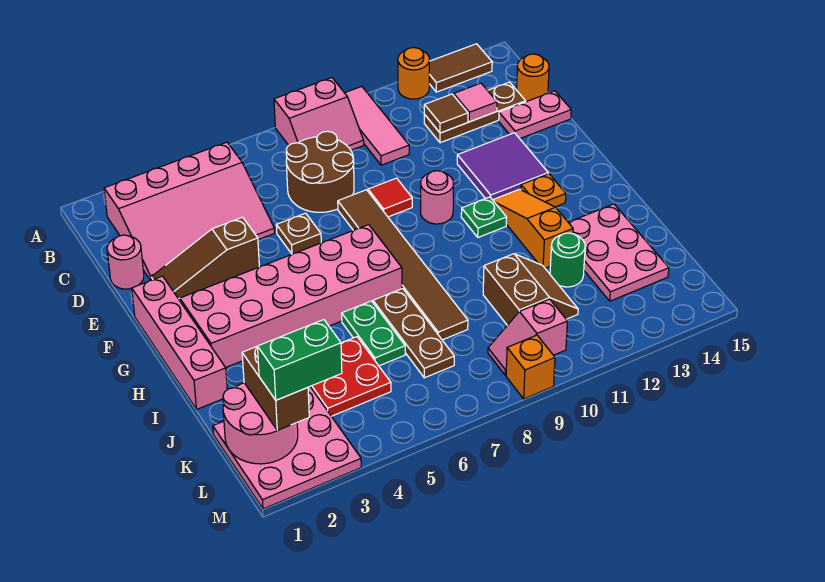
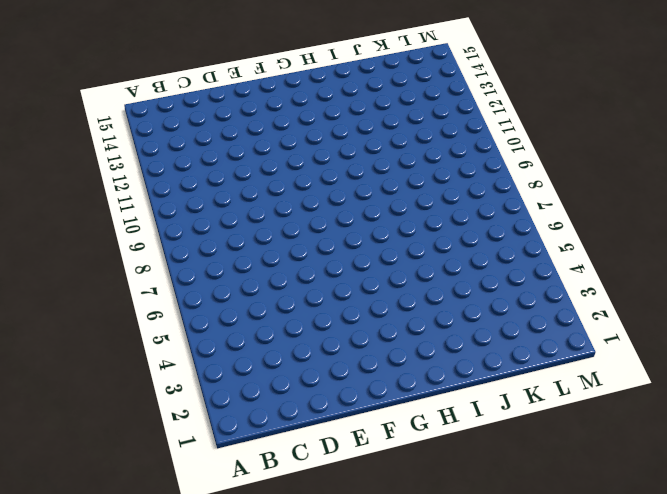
none -> pink 2x2 slope [274,78,364,150]
none -> pink 1x3 tile [345,86,409,165]
none -> orange 1x1 round brick [398,48,429,99]
none -> brown 1x2 tile [429,44,492,92]

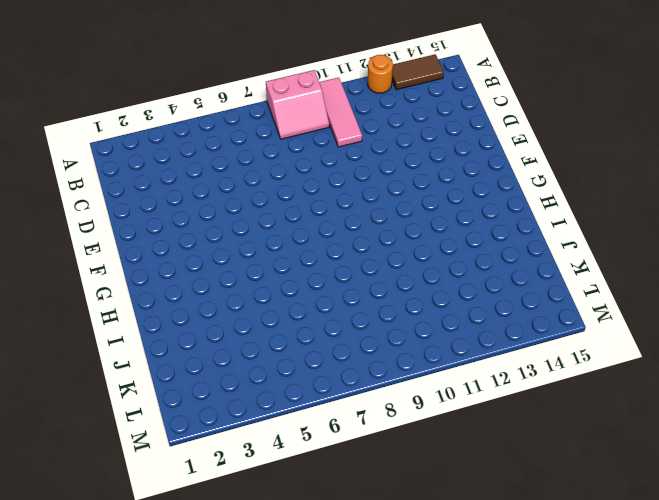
none -> pink 3x4 slope [104,142,275,280]
none -> brown 2x2 round brick [286,131,354,212]
none -> brown 1x3 plate [424,82,526,143]
none -> orange 1x1 round brick [517,54,549,102]

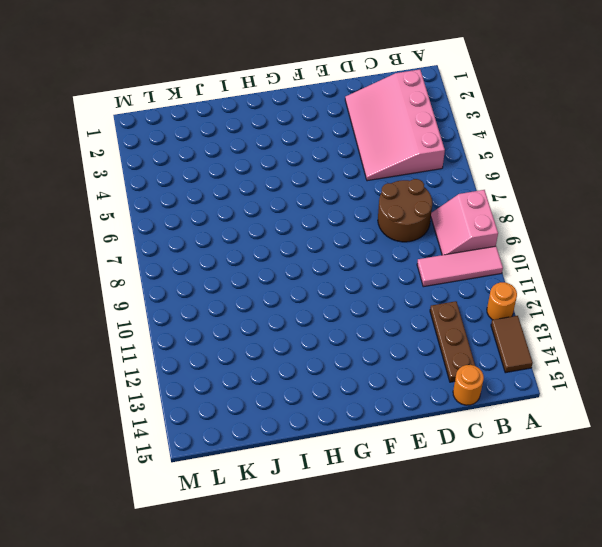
none -> pink 1x1 round brick [107,235,144,289]
none -> pink 1x2 plate [499,91,571,139]
none -> brown 1x3 slope [151,217,259,299]
none -> brown 1x1 plate [276,213,321,254]

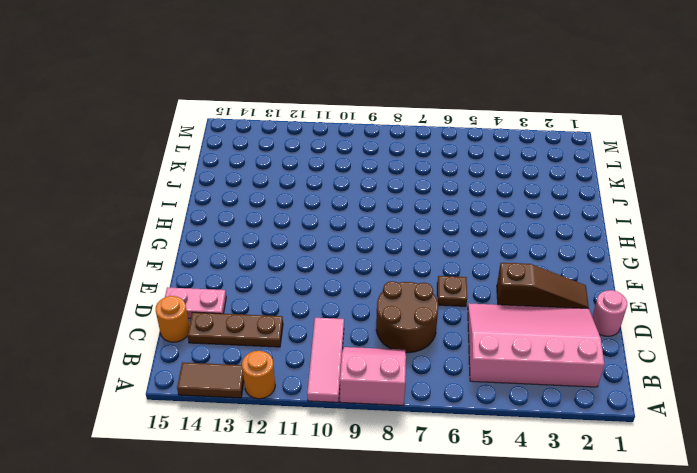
none -> brown 1x6 tile [338,190,468,340]
none -> red 1x1 tile [368,178,412,217]
none -> purple 2x2 tile [457,133,548,200]
none -> pink 1x4 brick [132,276,227,409]

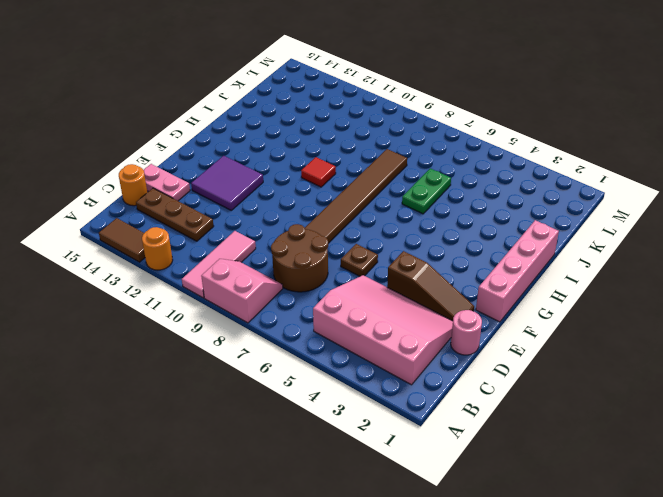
red 1x1 tile [301,157,336,187] -> red 1x1 tile moved to [368,178,412,217]
none -> pink 1x1 round brick [421,171,454,224]
none -> pink 2x6 brick [180,225,402,368]
none -> green 1x1 plate [461,197,507,237]
none -> orange 1x3 slope [493,189,573,268]

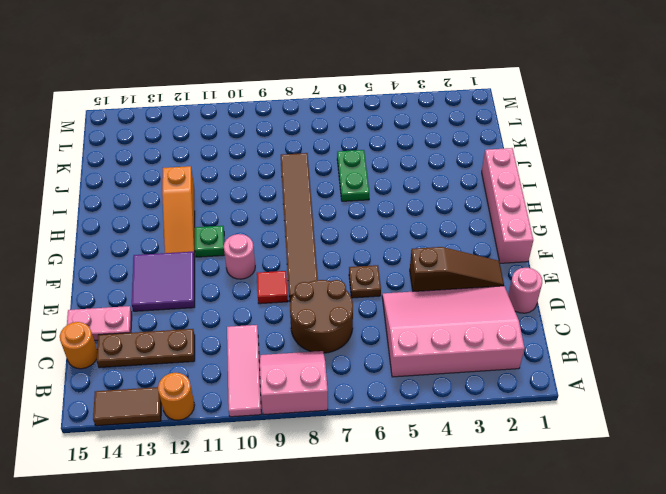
none -> pink 2x6 brick [180,225,402,368]
none -> orange 1x1 plate [521,174,566,207]
none -> brown 1x3 plate [373,289,454,378]
none -> pink 2x3 plate [568,204,669,301]

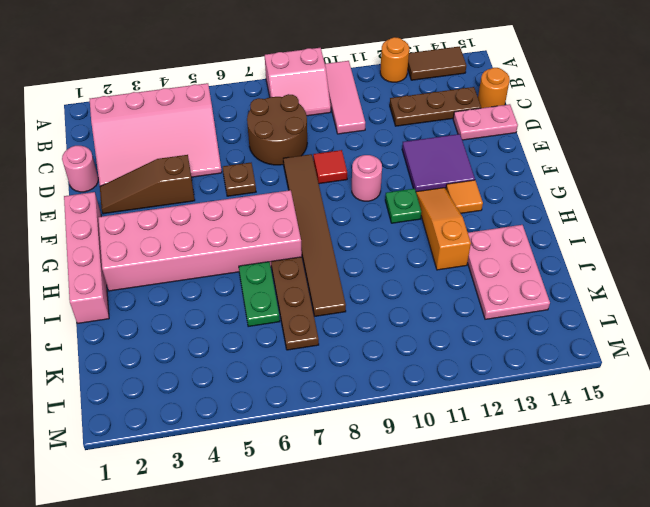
orange 1x1 tile [446,180,483,213] -> orange 1x1 plate [521,174,566,207]
none -> red 2x2 plate [310,337,391,416]
none -> brown 2x2 slope [483,254,578,325]
none -> green 1x1 round brick [550,233,585,287]
none -> pink 3x3 plate [213,387,361,509]

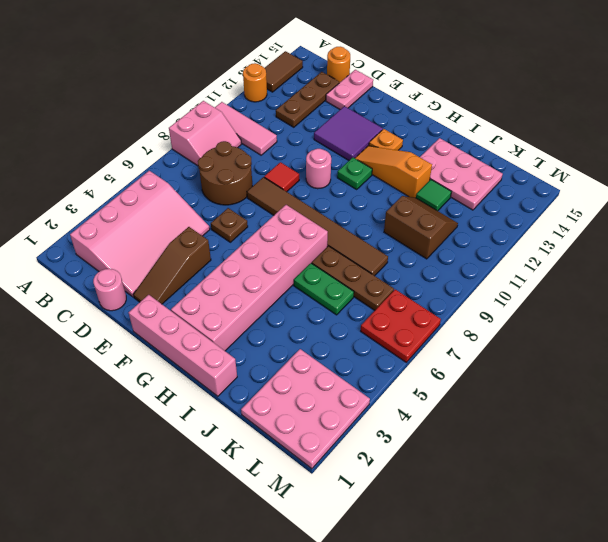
green 1x1 tile [416,180,451,211] -> green 1x1 round brick [550,233,585,287]
red 2x2 plate [361,289,441,362] -> red 2x2 plate moved to [310,337,391,416]
none -> pink 1x2 slope [488,299,568,375]
none -> orange 1x1 brick [506,335,555,399]
none -> brown 1x1 tile [424,94,468,133]
none -> pink 1x1 tile [454,83,497,122]

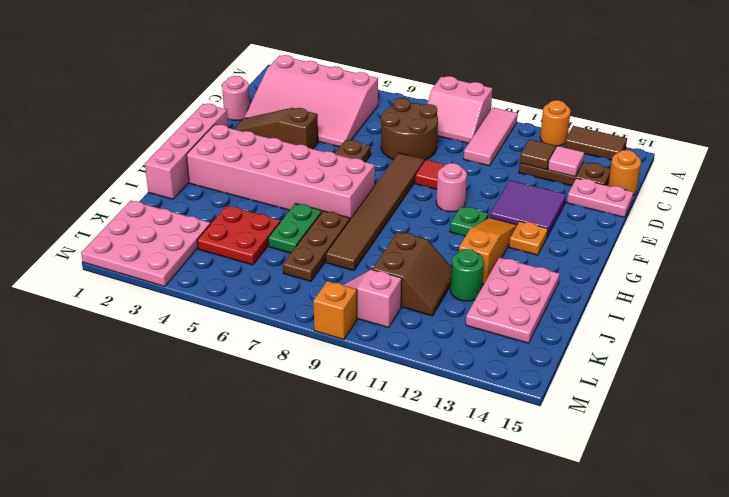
none -> pink 2x2 round brick [223,383,298,464]
none -> brown 1x2 brick [242,347,309,431]
none -> green 1x2 brick [257,320,342,400]

